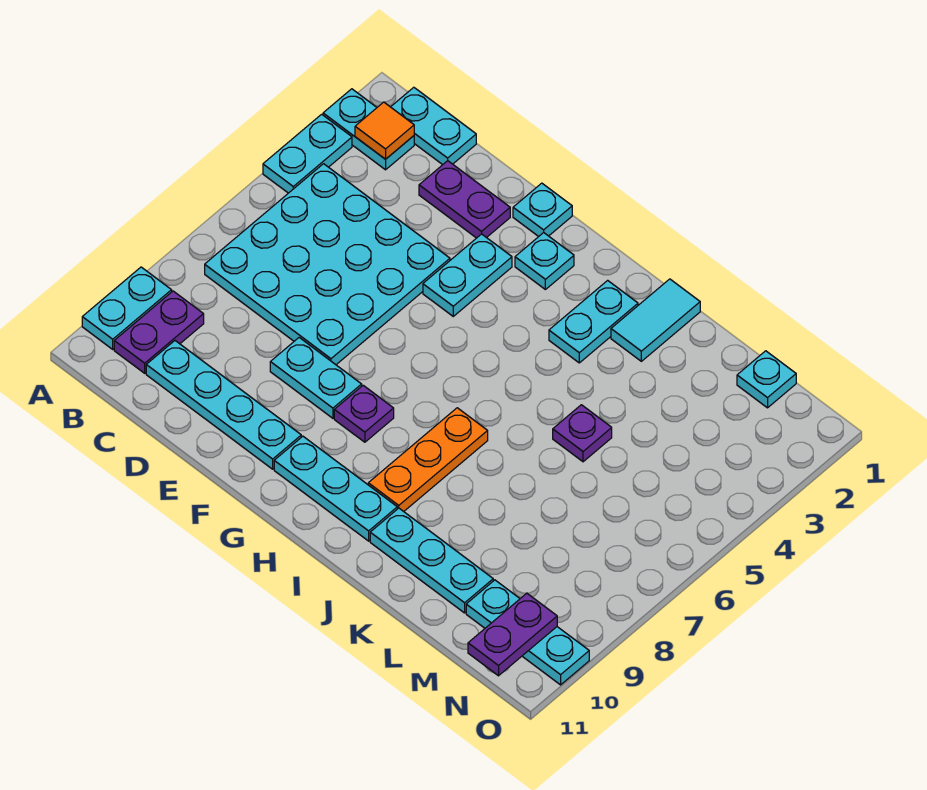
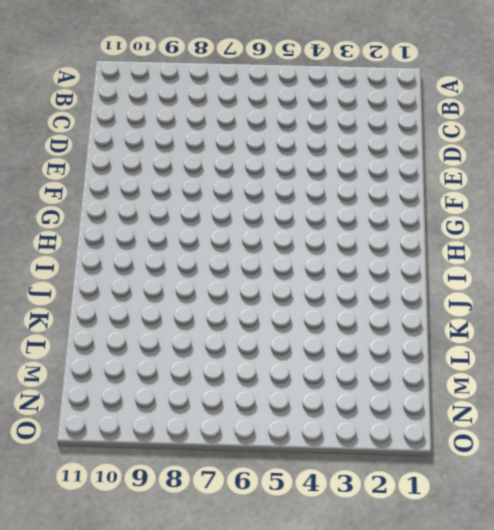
none -> cyan 1x2 plate [323,89,414,170]
none -> cyan 1x2 plate [263,114,352,193]
none -> cyan 1x2 plate [82,267,172,349]

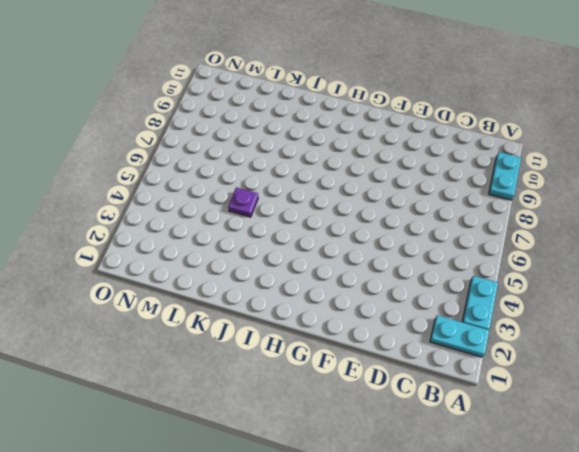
none -> cyan 1x2 plate [391,87,476,165]
none -> cyan 4x4 plate [205,164,450,365]
none -> purple 1x2 plate [114,291,204,373]

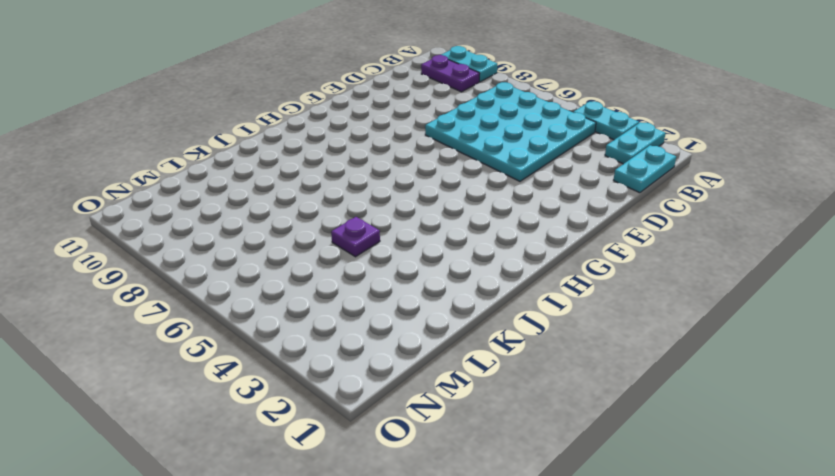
none -> cyan 1x4 plate [146,341,301,469]
none -> purple 1x2 plate [419,161,510,238]
none -> cyan 1x2 plate [270,338,362,418]

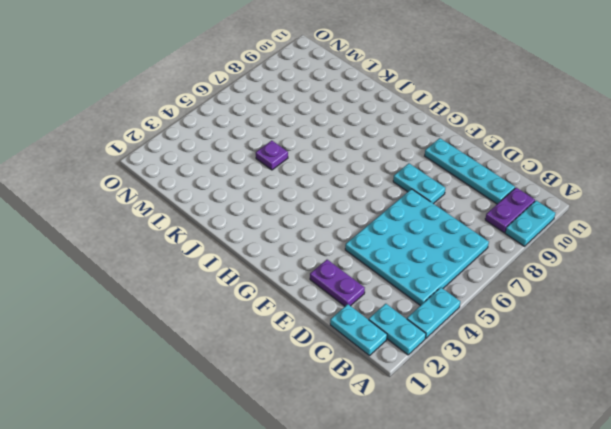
none -> cyan 1x1 plate [513,183,572,237]
none -> cyan 1x2 plate [423,234,512,316]
none -> cyan 1x1 plate [515,233,574,289]

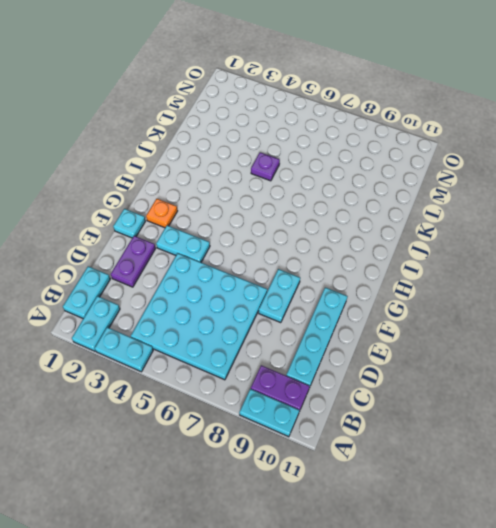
orange 1x1 plate [146,199,177,228] -> cyan 1x1 plate [515,233,574,289]
none -> purple 1x1 plate [334,385,394,442]
none -> cyan 1x3 plate [274,436,397,541]
none -> cyan 1x2 plate [549,280,638,363]

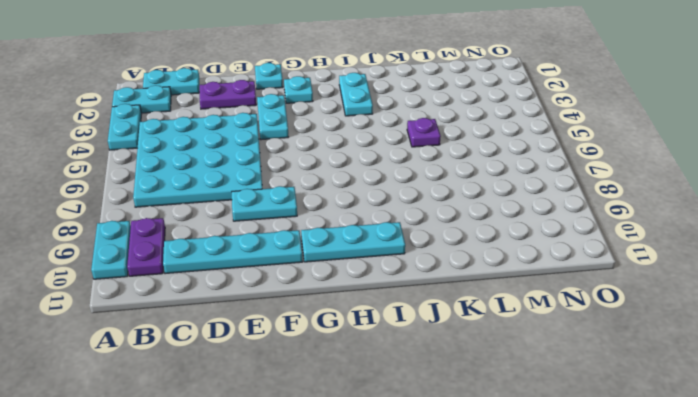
none -> purple 1x1 plate [334,385,394,442]
none -> orange 1x3 plate [368,408,488,511]
none -> cyan 1x2 tile [611,279,700,361]

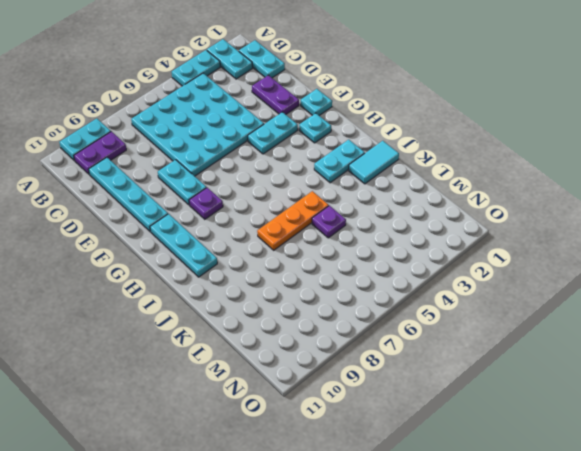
orange 1x3 plate [257,191,329,250] -> orange 1x3 plate moved to [368,408,488,511]
none -> cyan 1x3 plate [370,508,493,613]
none -> cyan 1x1 plate [737,351,796,408]
none -> cyan 1x3 plate [466,580,589,685]

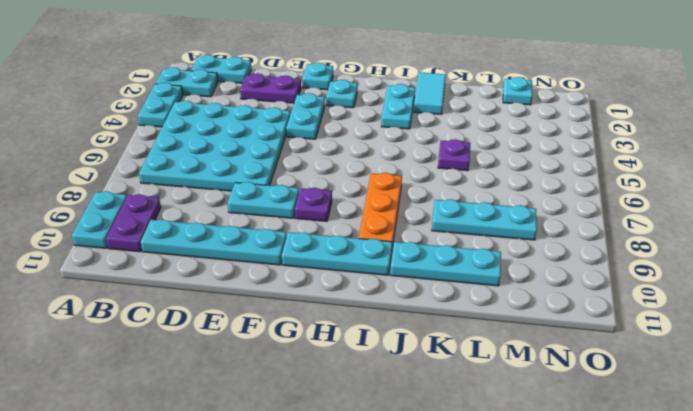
cyan 1x3 plate [432,199,537,240] -> cyan 1x3 plate moved to [466,580,589,685]
none -> orange 1x1 tile [355,102,414,159]
none -> purple 1x2 plate [468,593,557,676]

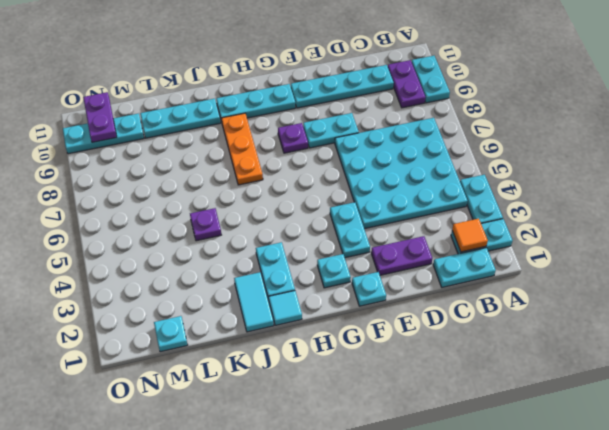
cyan 1x1 tile [268,291,302,325] -> none

